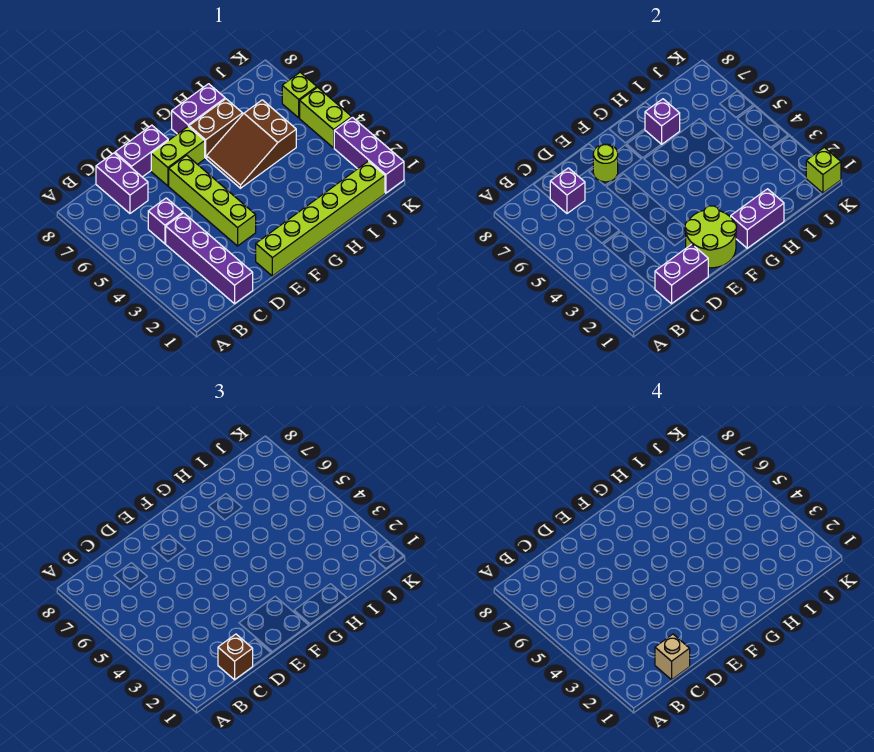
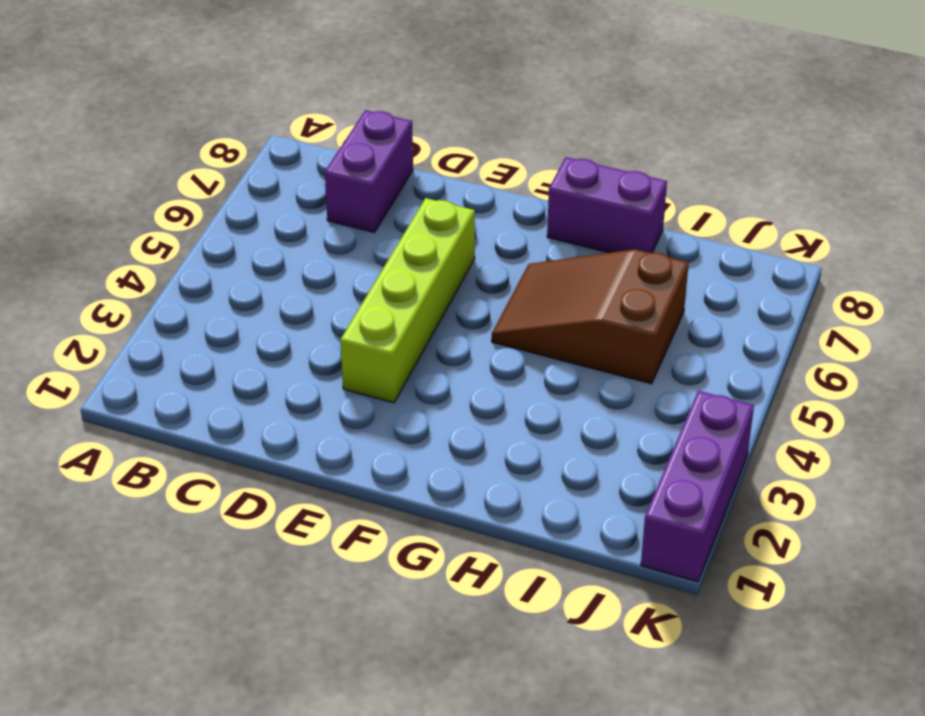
none -> purple 1x4 brick [166,213,253,304]
none -> purple 1x1 brick [148,198,183,244]
none -> purple 1x2 brick [115,125,168,177]

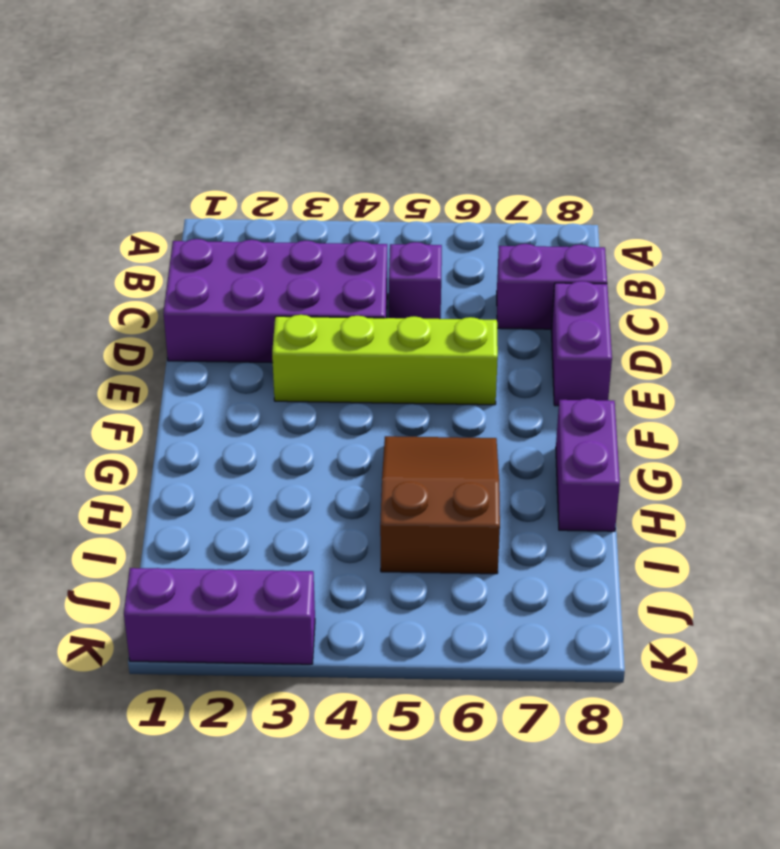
purple 2x4 brick [163,239,387,363] -> purple 1x4 brick [166,213,253,304]
none -> lime 1x6 brick [256,161,385,276]
none -> lime 1x2 brick [151,127,205,186]
none -> brown 1x2 brick [189,99,243,158]

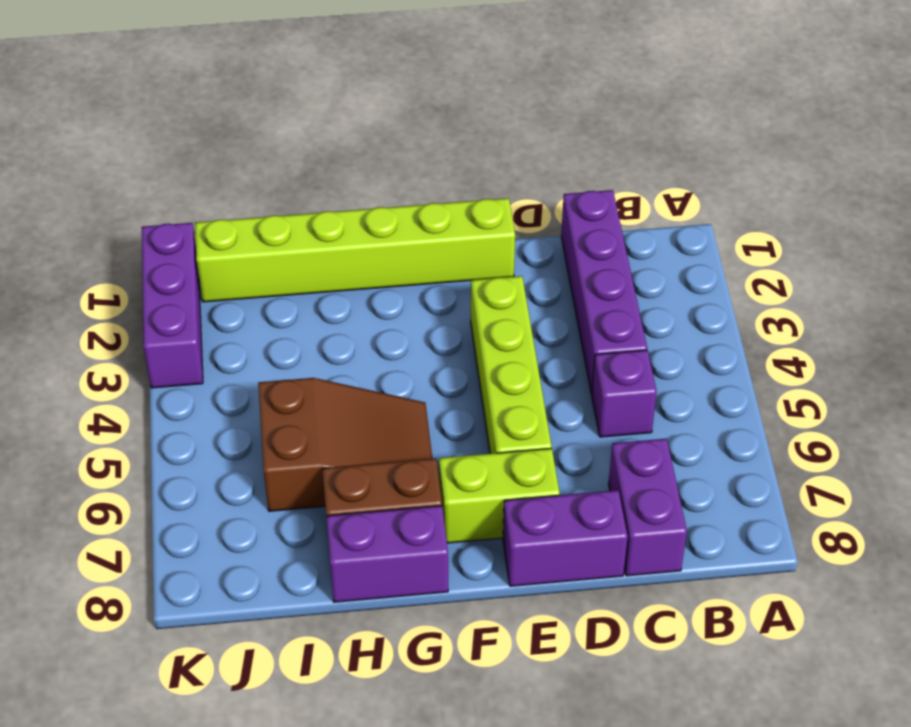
none -> lime 1x2 brick [300,87,352,148]
none -> lime 1x1 brick [282,72,317,118]
none -> purple 1x2 brick [655,244,708,304]

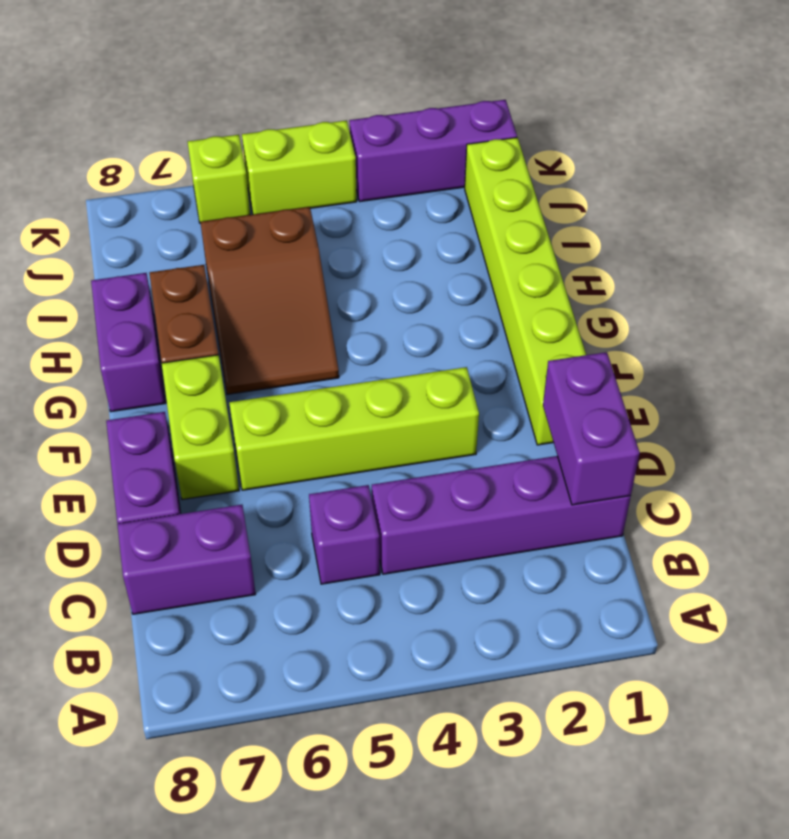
none -> purple 1x1 brick [550,168,585,213]
none -> lime 2x2 round brick [685,206,737,268]
none -> lime 1x1 round brick [593,144,618,182]

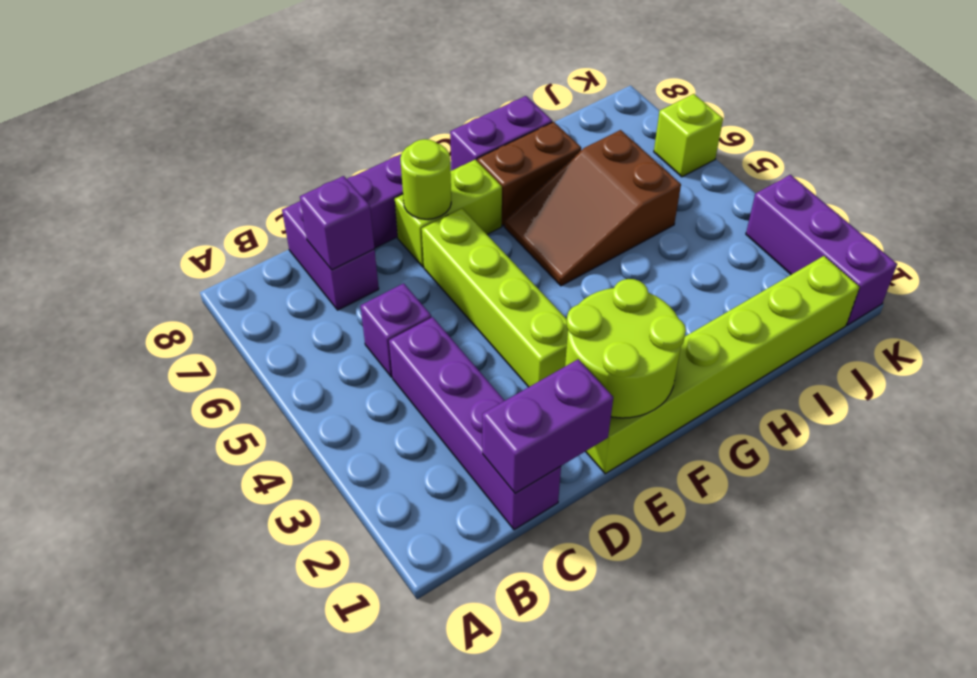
none -> lime 1x2 brick [300,87,352,148]
none -> purple 1x2 brick [731,189,784,248]
none -> purple 1x1 brick [645,99,680,144]

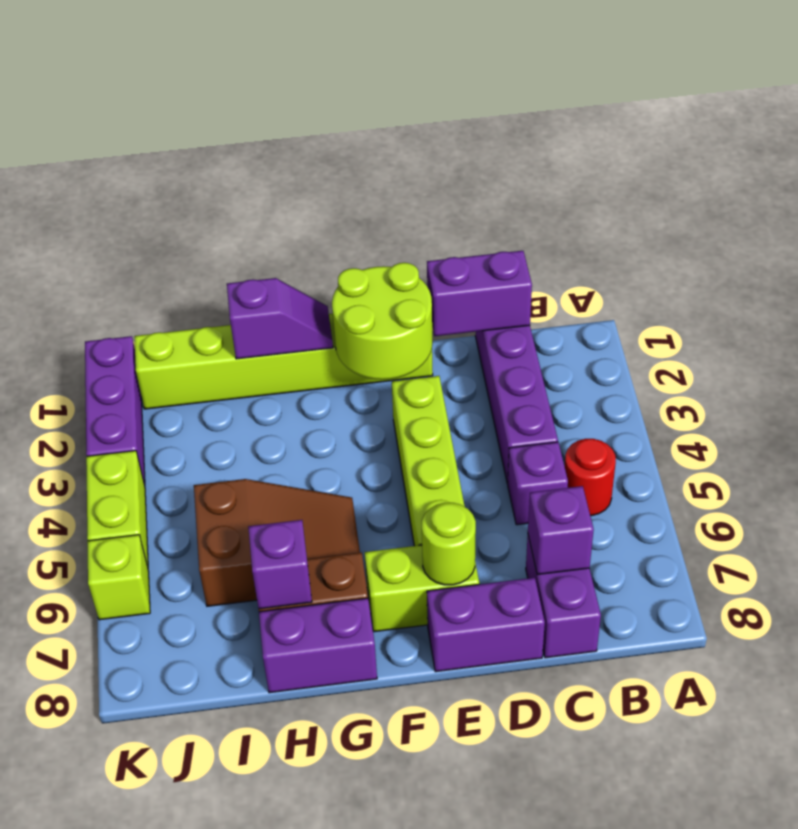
red 1x1 round brick [565,439,616,516] -> none
purple 1x2 slope [227,278,333,359] -> purple 1x2 brick [731,189,784,248]
none -> lime 1x1 brick [806,147,841,193]
none -> brown 1x1 brick [218,634,253,680]
none -> tan 1x1 brick [655,634,690,680]

